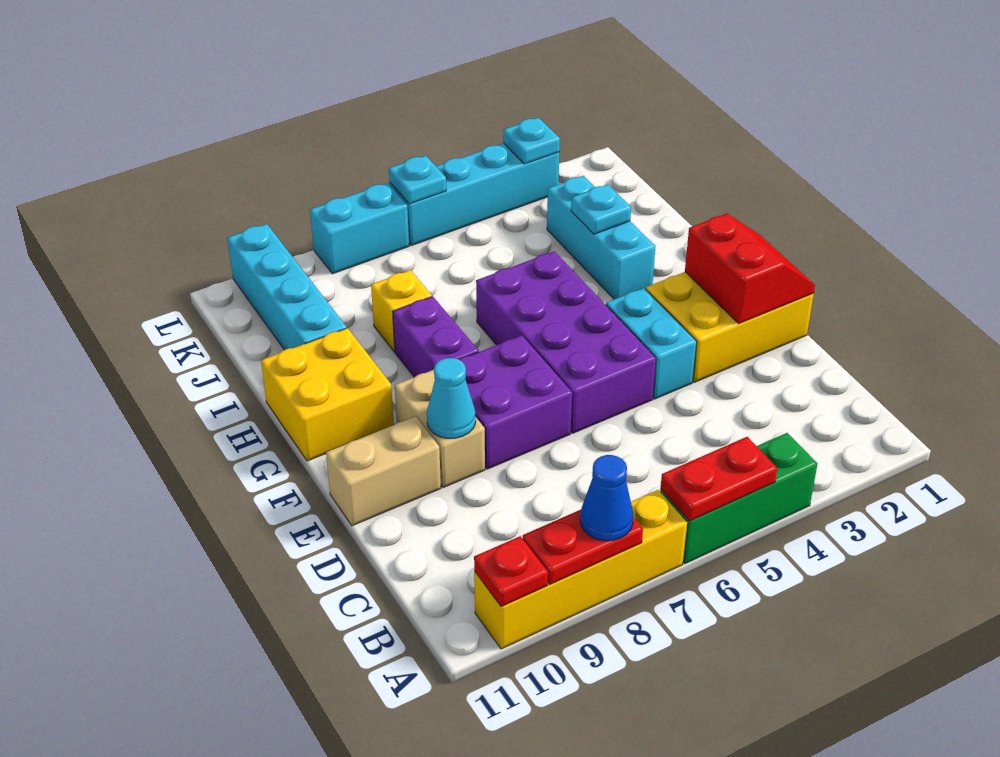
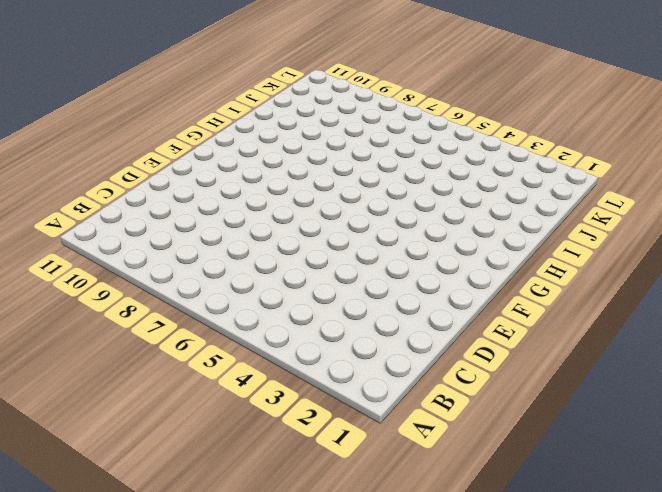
none -> green 1x3 brick [660,433,817,563]
none -> yellow 1x4 brick [474,490,687,649]
none -> yellow 2x3 brick [646,272,814,382]

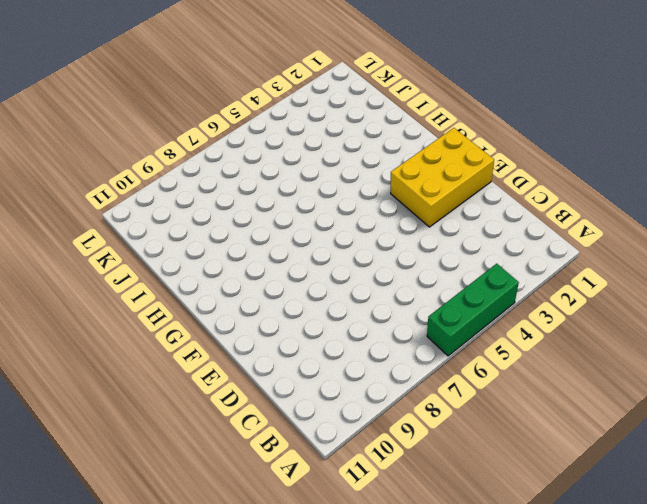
none -> yellow 1x4 brick [474,490,687,649]
none -> cyan 1x2 brick [606,288,697,399]
none -> purple 2x4 brick [476,251,656,433]

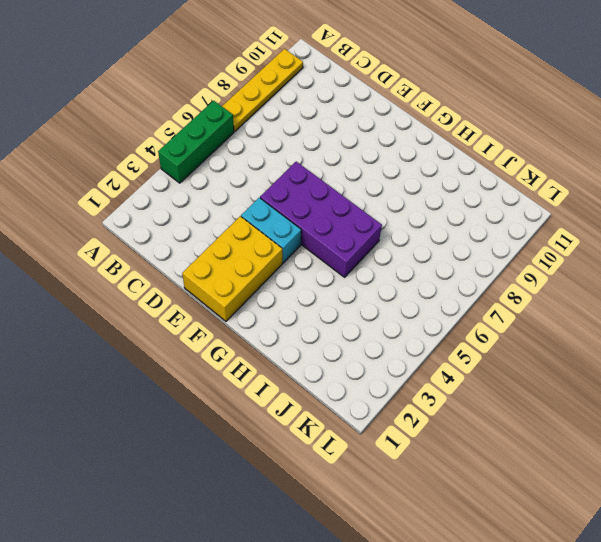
yellow 1x4 plate [222,49,303,132] -> yellow 1x4 brick [474,490,687,649]
none -> purple 2x2 brick [459,335,572,469]
none -> tan 1x2 brick [395,370,485,488]
none -> tan 1x2 brick [326,416,441,526]

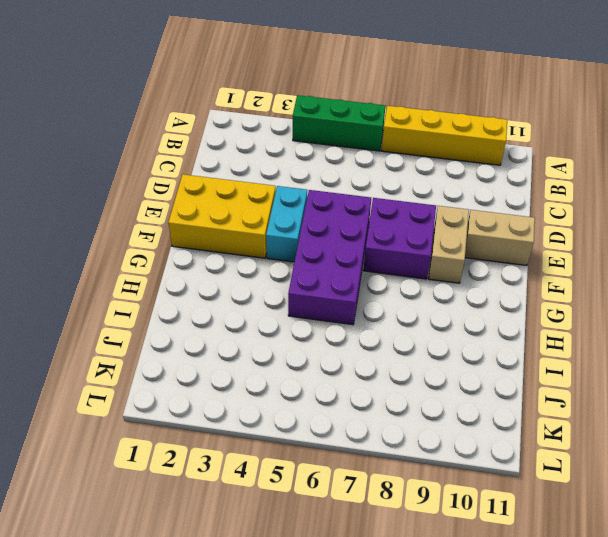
none -> purple 1x2 brick [393,296,479,377]
none -> yellow 2x2 brick [261,328,394,461]
none -> cyan 1x3 brick [547,176,655,299]

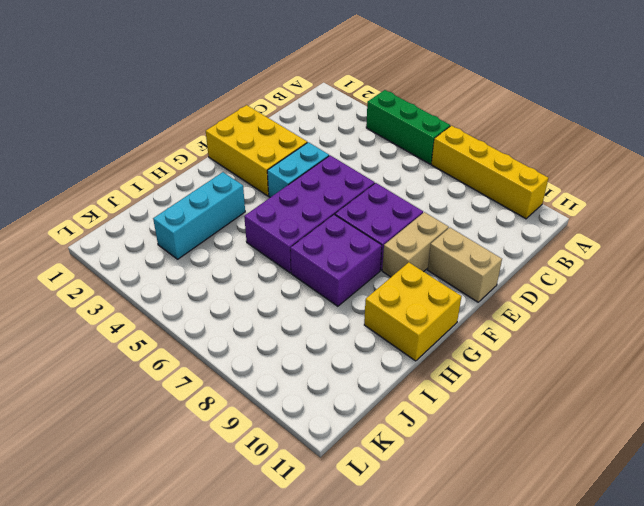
purple 2x2 brick [290,215,382,306] -> purple 1x2 brick [393,296,479,377]
none -> yellow 1x1 brick [371,270,432,352]
none -> cyan 1x4 brick [227,224,347,350]
none -> cyan 1x4 brick [390,144,559,246]

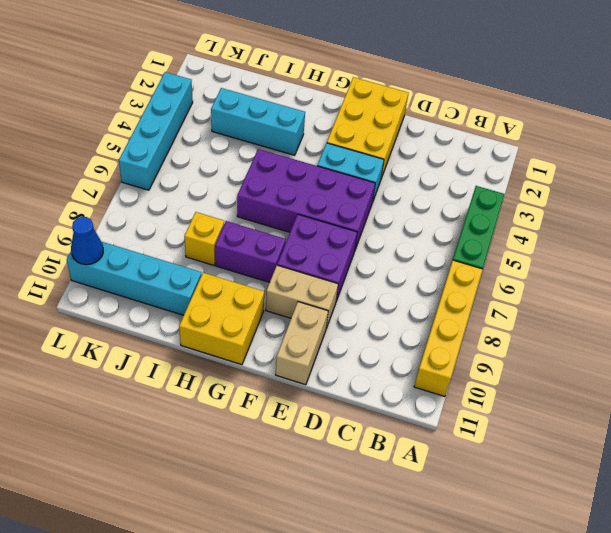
blue 1x1 cone [71,217,103,265] -> blue 1x1 cone moved to [580,455,633,541]
none -> cyan 1x2 brick [310,183,409,274]
none -> red 1x2 plate [661,437,777,521]
none -> red 1x2 plate [523,510,643,584]

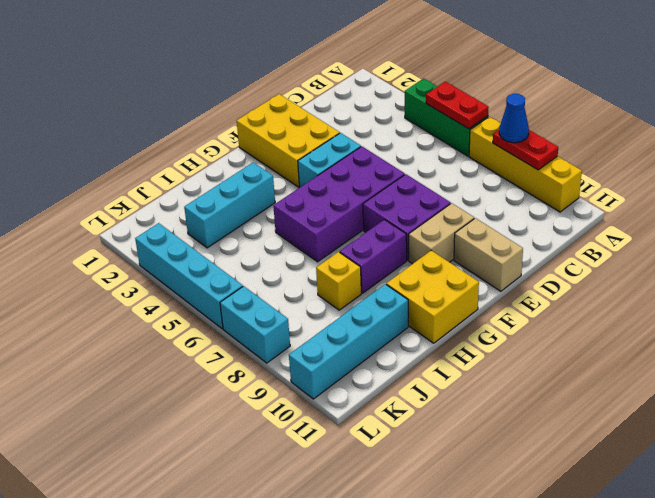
none -> red 1x1 plate [474,536,548,607]
none -> red 2x2 slope [685,214,815,324]
none -> cyan 1x1 cone [427,358,476,438]

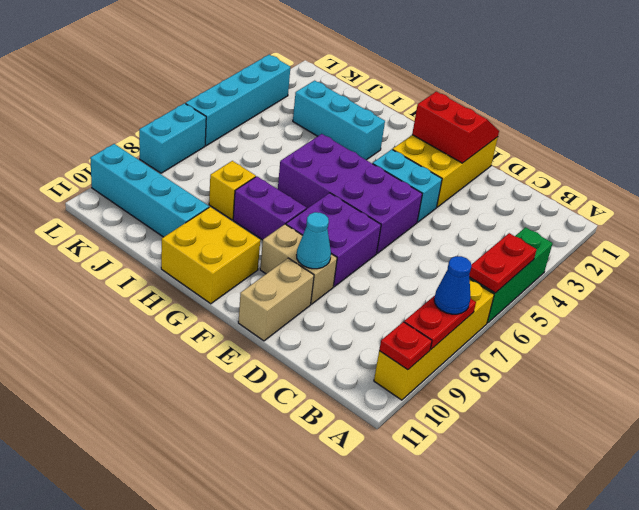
none -> cyan 1x1 plate [571,185,631,234]
none -> cyan 1x1 plate [503,118,560,164]
none -> cyan 1x1 plate [389,156,446,204]

